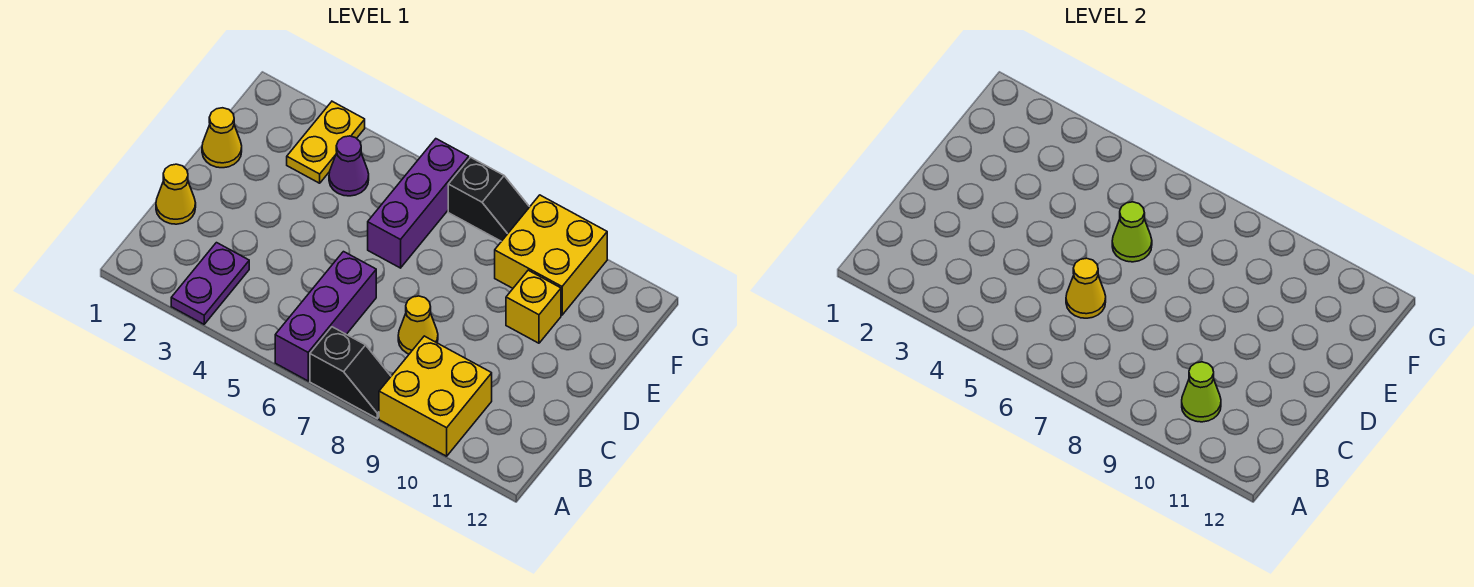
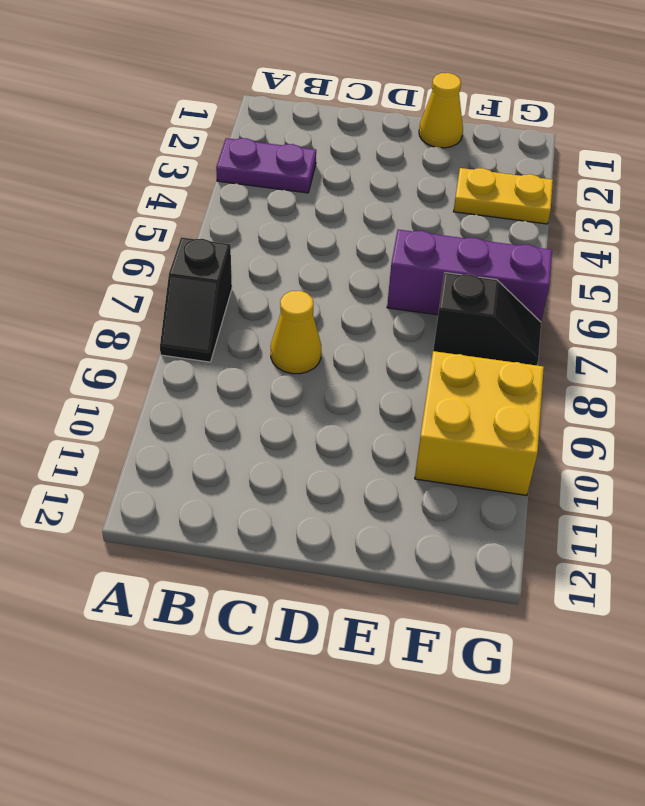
black 1x2 slope [433,273,541,365] -> black 1x2 slope turned to [448,157,529,241]
none -> purple 1x3 brick [275,252,376,381]
none -> yellow 2x2 brick [379,336,492,456]
none -> yellow 1x1 cone [156,164,196,224]

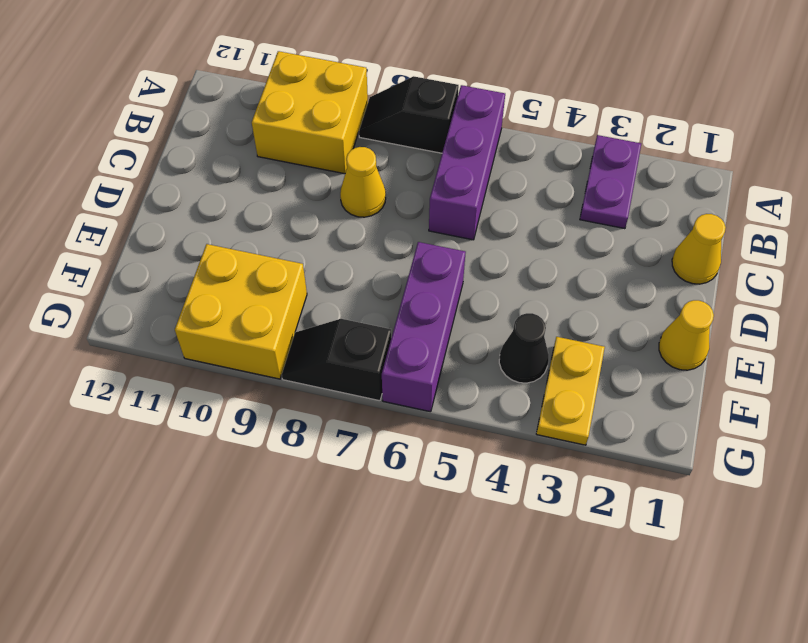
black 1x1 cone [499,313,549,383] -> purple 1x1 cone [329,136,369,196]
none -> yellow 1x1 brick [506,270,561,343]
none -> lime 1x1 cone [1182,362,1221,422]
none -> yellow 1x1 cone [1066,258,1106,318]

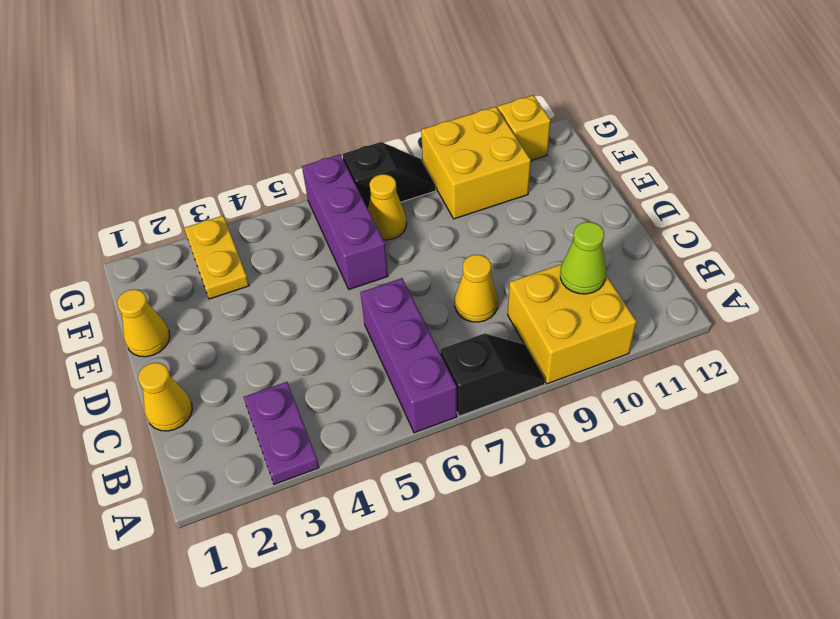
yellow 1x1 cone [368,174,406,240] -> yellow 1x1 cone moved to [1066,258,1106,318]
yellow 1x1 brick [498,95,551,160] -> yellow 1x1 brick moved to [506,270,561,343]
none -> purple 1x1 cone [329,136,369,196]
none -> lime 1x1 cone [1112,202,1152,262]

